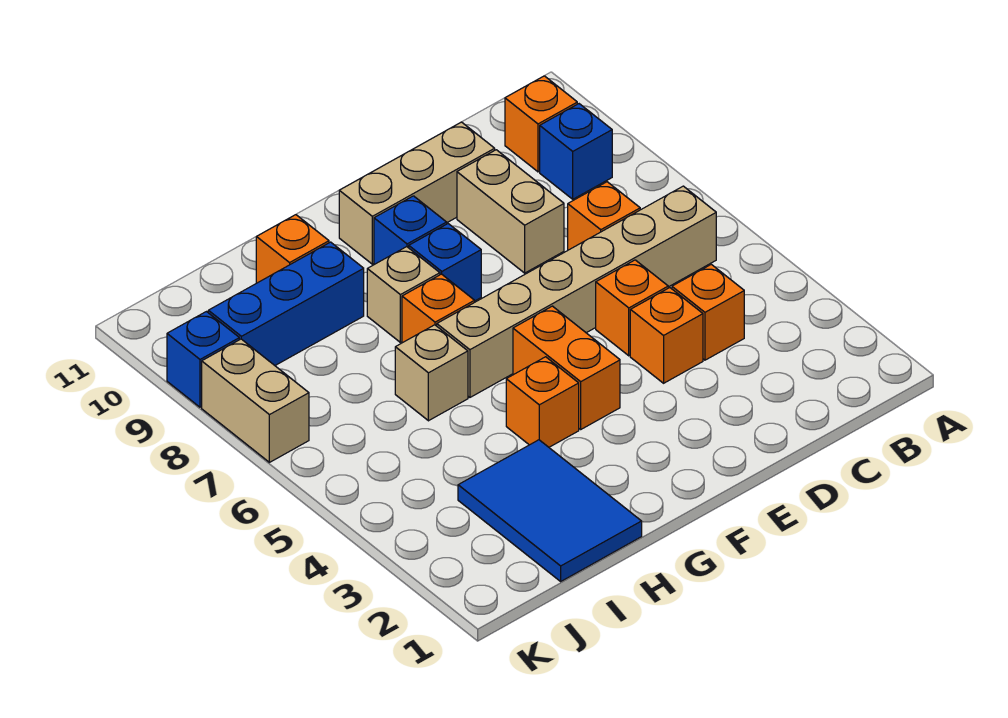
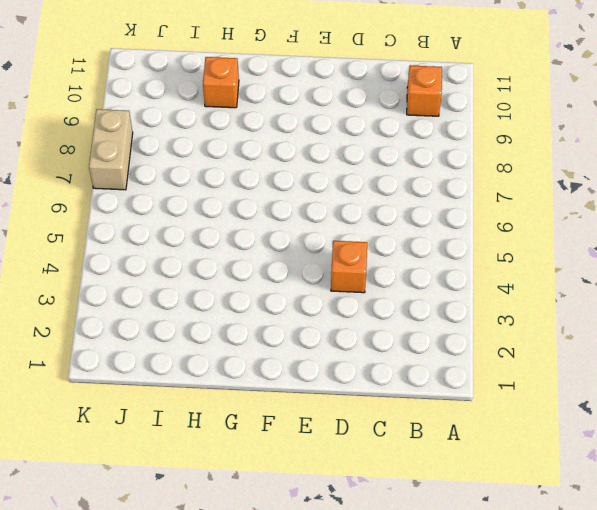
none -> tan 1x6 brick [437,186,716,397]
none -> blue 1x1 brick [540,104,612,199]
none -> orange 1x1 brick [672,264,744,360]

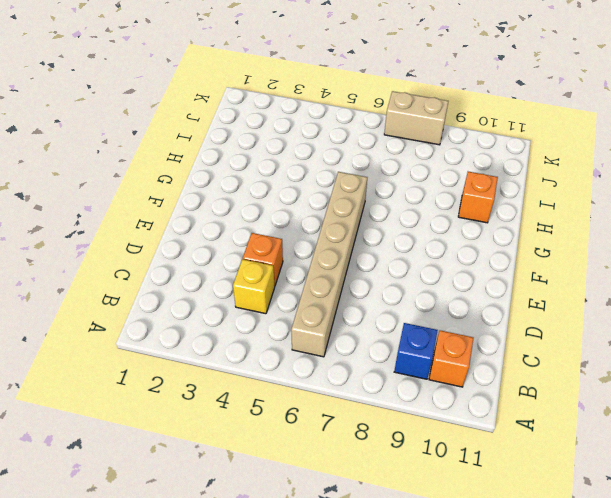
yellow 1x1 brick [233,259,275,314] -> orange 1x1 brick [672,264,744,360]
none -> orange 1x1 brick [568,182,640,250]
none -> orange 1x1 brick [596,260,668,356]
none -> tan 1x2 brick [457,150,564,273]

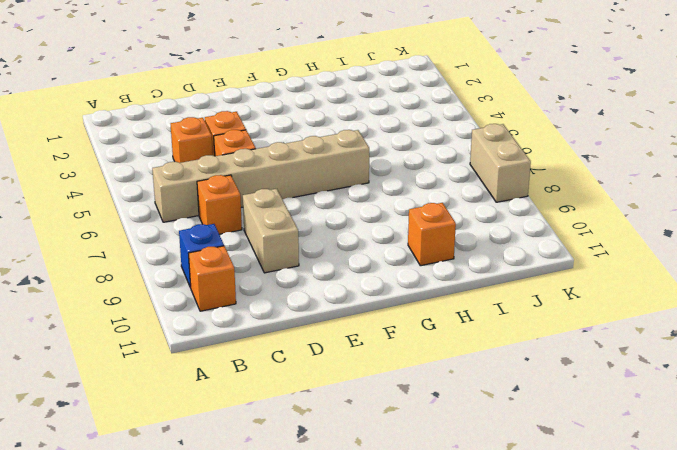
none -> tan 1x3 brick [339,122,495,264]
none -> orange 1x2 brick [513,306,620,429]
none -> blue 1x1 brick [409,224,481,301]

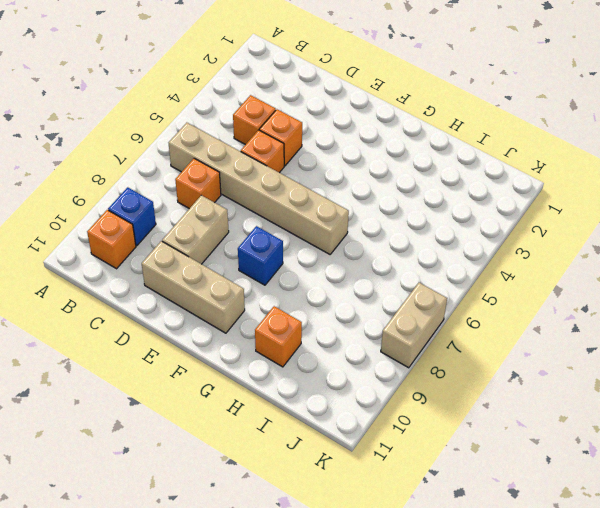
none -> orange 1x2 brick [513,306,620,429]
none -> blue 1x1 brick [374,196,447,265]
none -> orange 1x1 brick [506,357,579,447]

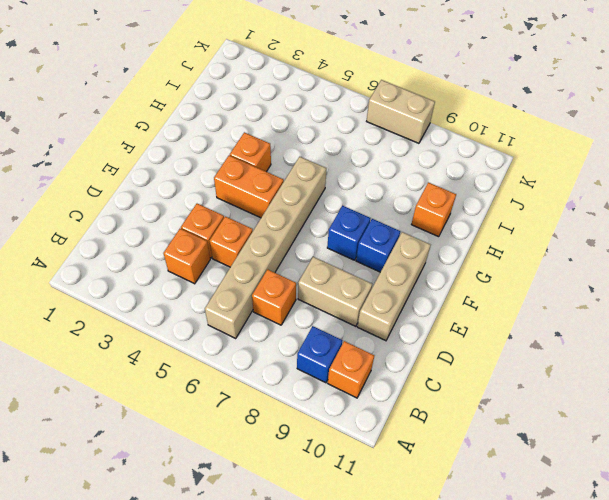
none -> orange 1x1 brick [402,274,475,343]
none -> tan 1x1 brick [367,247,440,342]
none -> blue 2x3 tile [458,440,642,581]

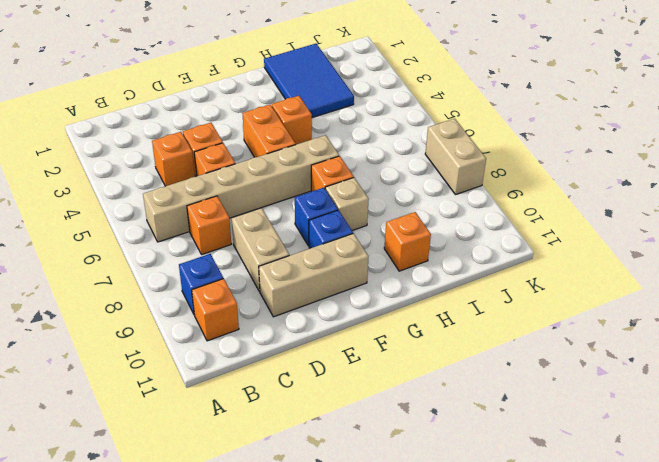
none -> tan 1x1 brick [395,325,468,421]
none -> blue 1x3 brick [208,242,364,365]
none -> blue 1x1 brick [167,312,239,407]

